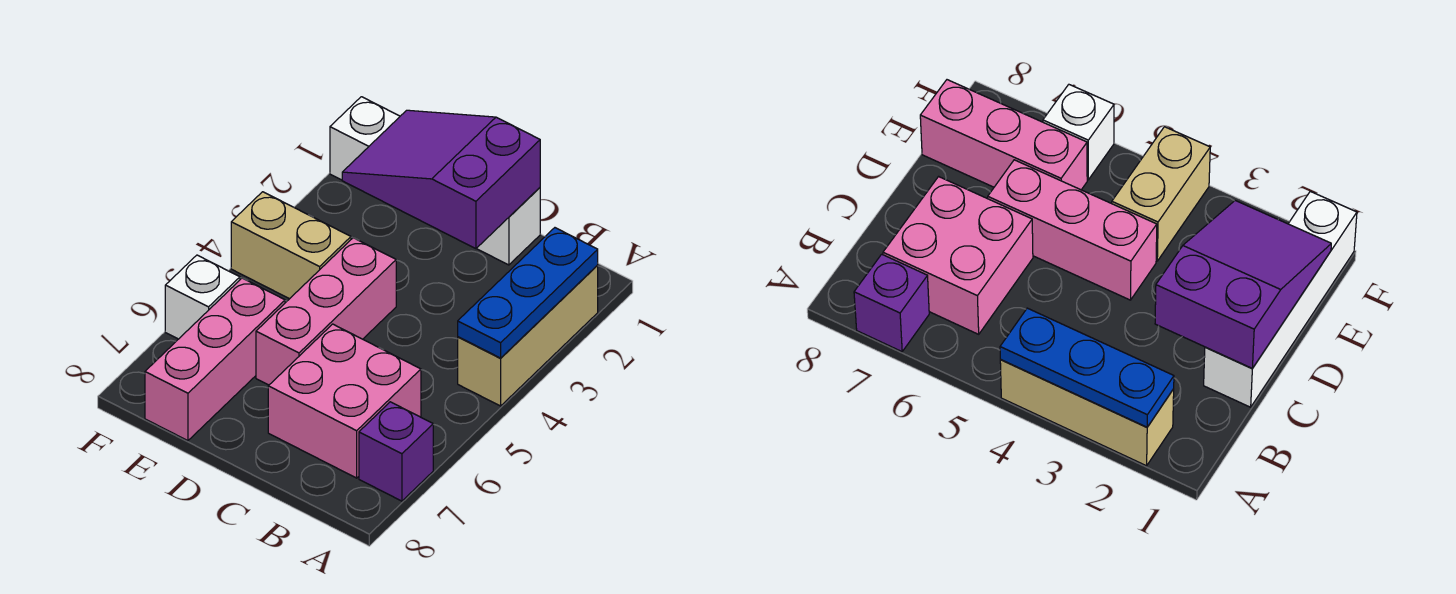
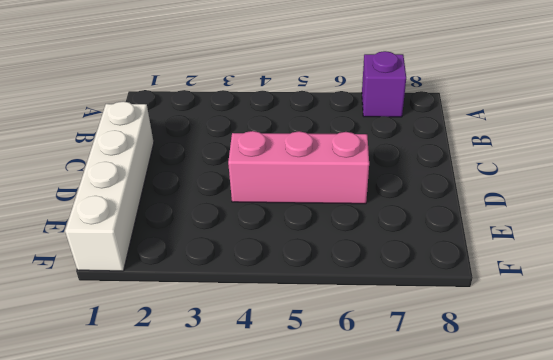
none -> tan 1x3 brick [458,265,598,406]
none -> pink 2x2 brick [268,324,421,478]

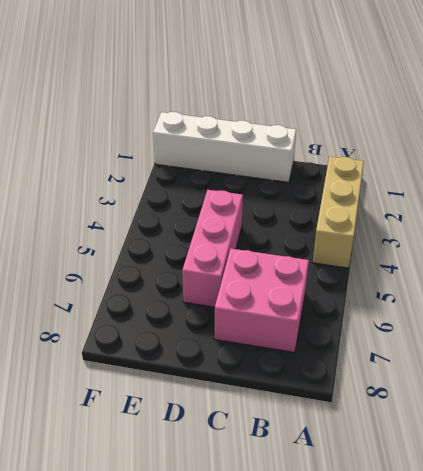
none -> purple 1x1 brick [359,402,433,501]
none -> tan 1x2 brick [231,192,351,299]

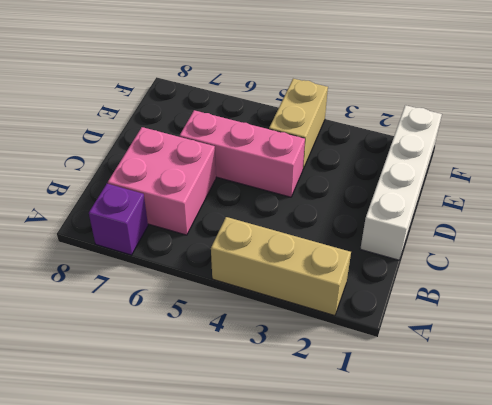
none -> pink 1x3 brick [145,278,285,441]
none -> white 1x1 brick [165,255,240,339]

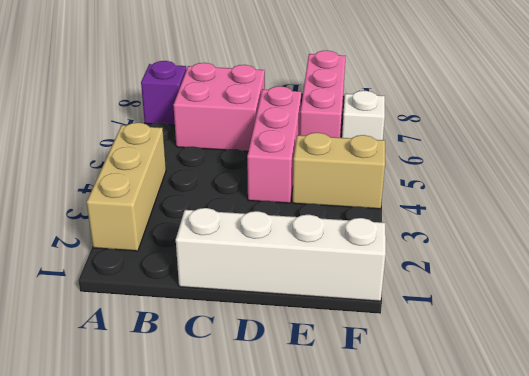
none -> blue 1x3 plate [458,228,598,358]
none -> purple 2x3 slope [342,110,540,249]

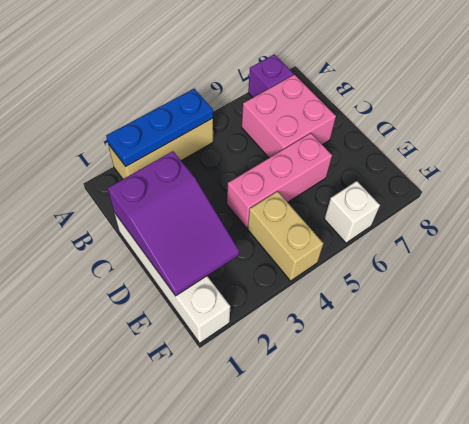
none -> pink 1x3 brick [145,278,285,441]

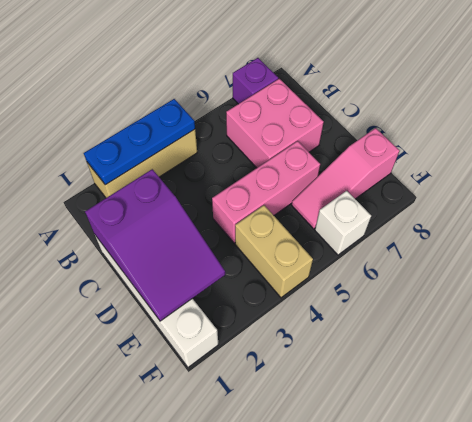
pink 1x3 slope [292,128,400,229] -> pink 1x3 brick [145,278,285,441]

